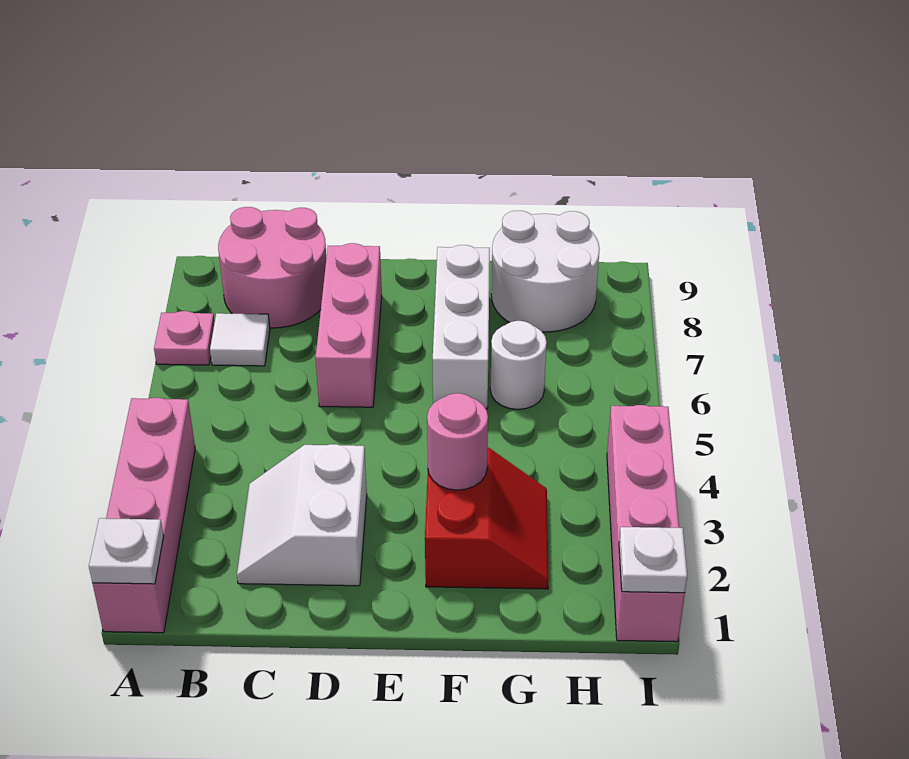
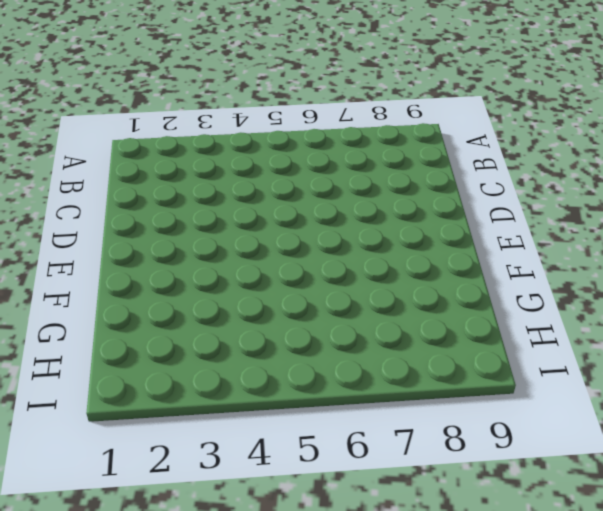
none -> pink 1x4 brick [93,397,195,633]
none -> pink 1x1 plate [154,311,215,365]
none -> white 1x1 tile [210,313,270,366]

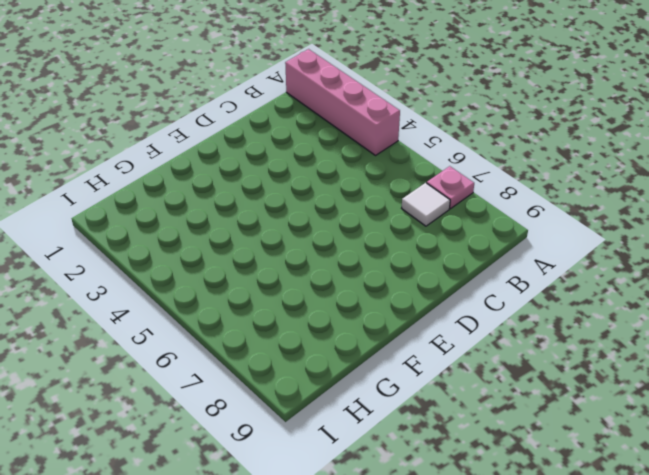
none -> pink 2x2 round brick [218,207,326,328]
none -> white 2x2 slope [237,444,367,586]
none -> pink 1x3 brick [316,243,382,407]

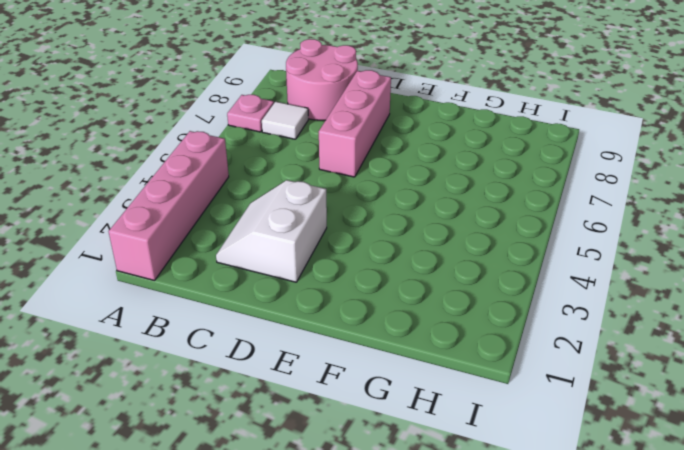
none -> red 2x2 slope [425,448,549,589]
none -> white 1x3 brick [433,245,490,409]
none -> white 1x1 round brick [490,321,547,409]

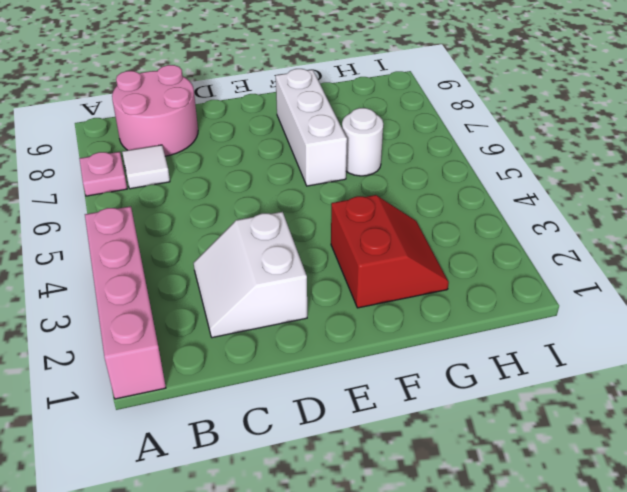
none -> pink 1x3 brick [316,243,382,407]
none -> white 2x2 round brick [491,211,600,332]
none -> pink 1x4 brick [607,405,685,642]

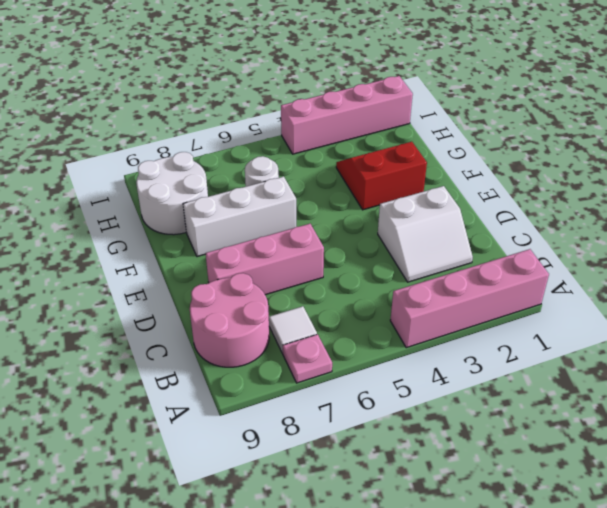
none -> white 1x1 plate [89,518,164,584]
none -> pink 1x1 round brick [427,393,488,490]
none -> white 1x1 plate [619,527,687,593]

